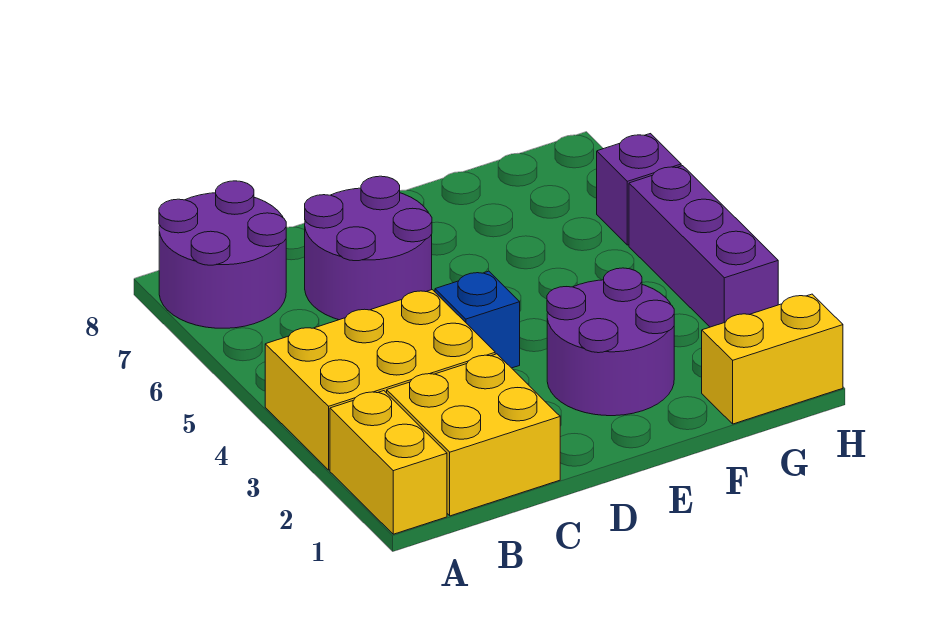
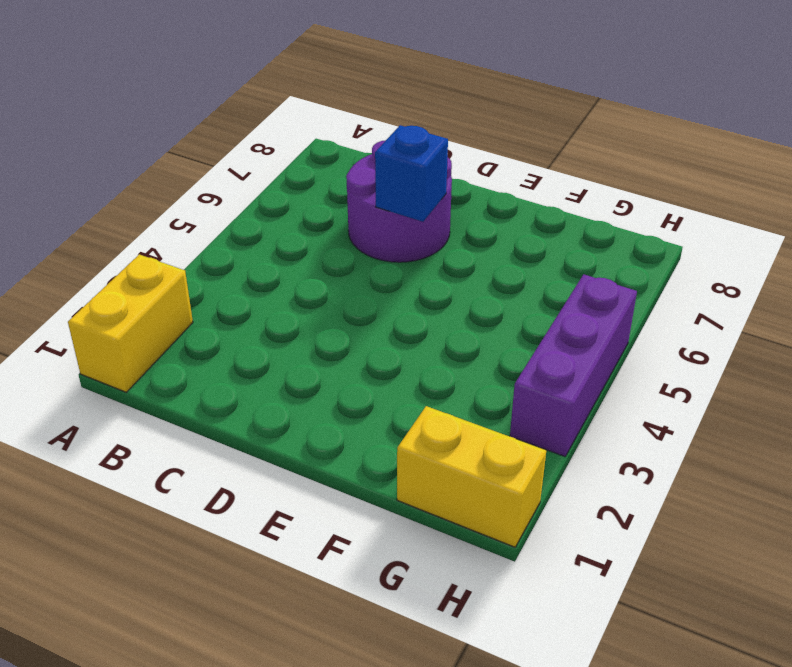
blue 1x1 brick [375,125,448,222] -> blue 1x1 brick moved to [435,271,520,368]
none -> yellow 2x3 brick [265,290,495,470]
none -> purple 2x2 round brick [159,181,286,328]

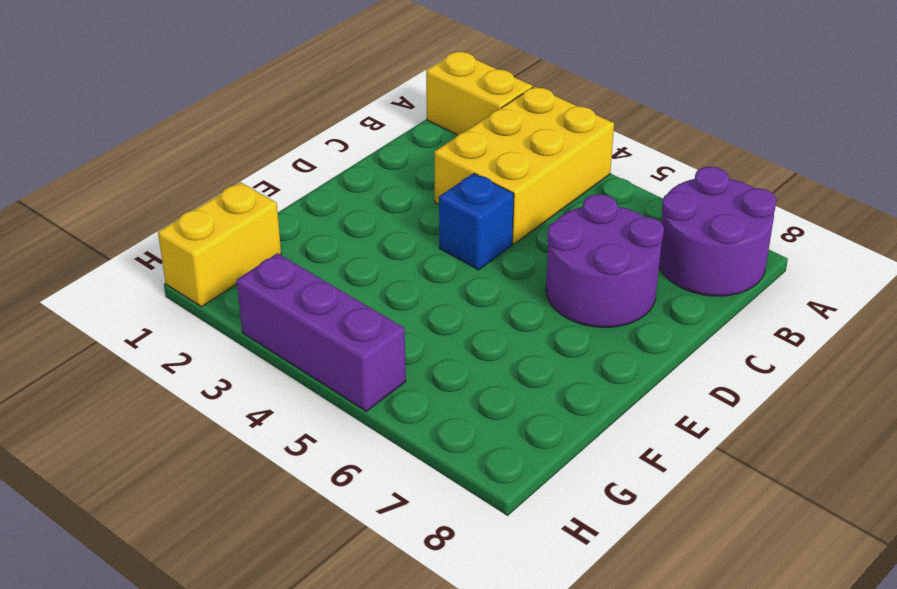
none -> yellow 2x2 brick [387,354,560,516]
none -> purple 2x2 round brick [547,268,674,416]

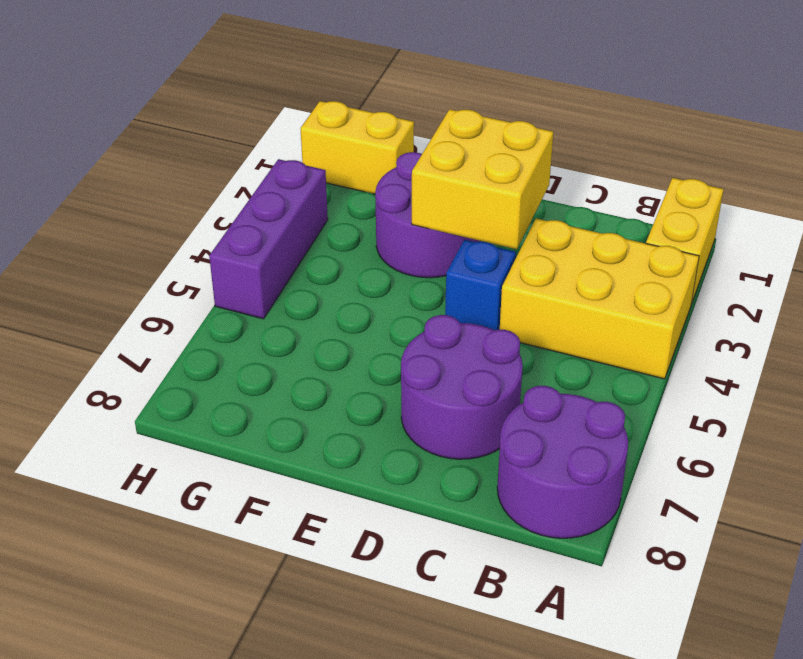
yellow 2x2 brick [412,109,553,249] -> yellow 2x2 brick moved to [387,354,560,516]
none -> purple 1x1 brick [597,134,681,245]

